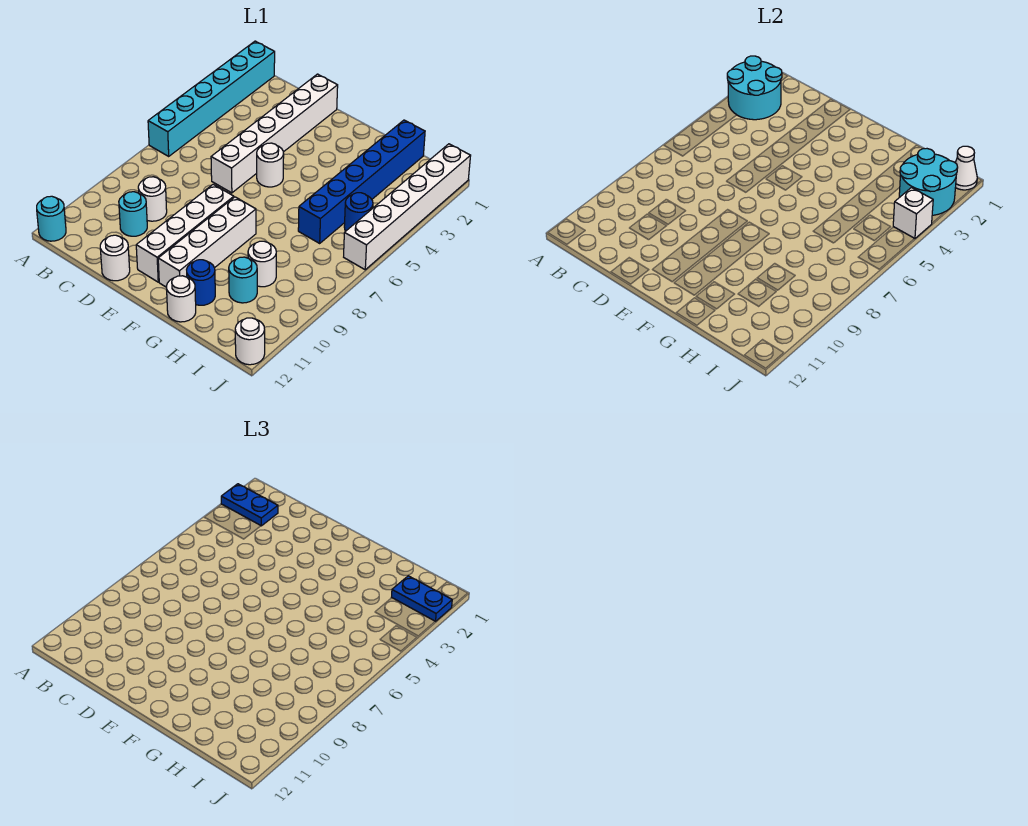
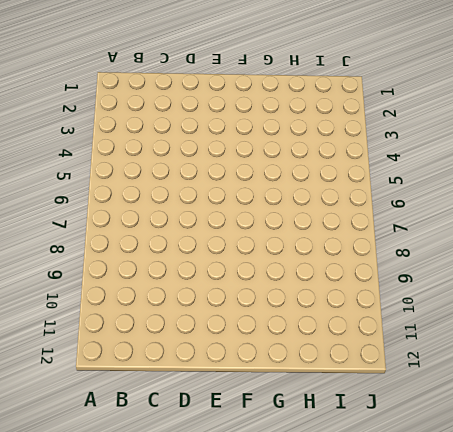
none -> cyan 1x6 brick [148,41,275,156]
none -> cyan 1x1 round brick [37,196,66,241]
none -> white 1x1 round brick [138,177,167,221]

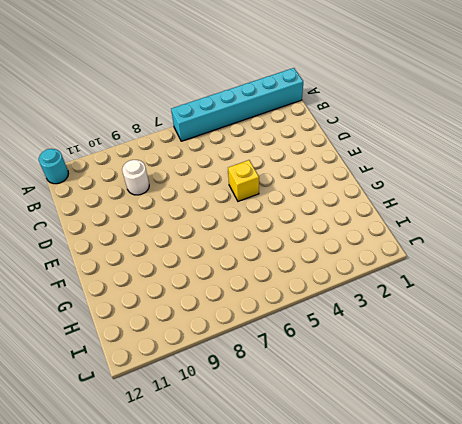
yellow 1x1 brick [228,160,259,201] -> white 1x1 round brick [257,143,284,187]
none -> cyan 1x1 round brick [119,192,147,236]
none -> white 1x6 brick [211,74,338,193]
none -> white 1x1 round brick [100,235,130,281]

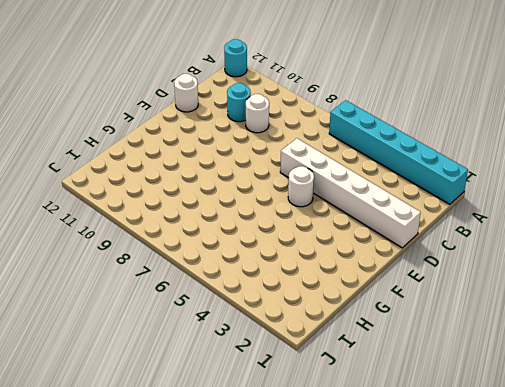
none -> white 1x4 brick [136,184,234,282]
none -> white 1x4 brick [158,197,256,287]
none -> blue 1x1 round brick [187,260,215,305]

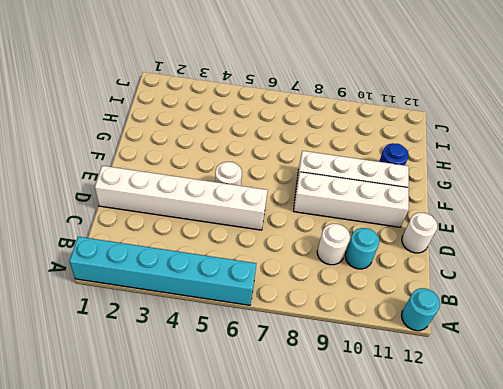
none -> white 1x1 round brick [166,276,196,322]
none -> blue 1x6 brick [298,120,425,243]
none -> white 1x1 round brick [248,241,276,287]

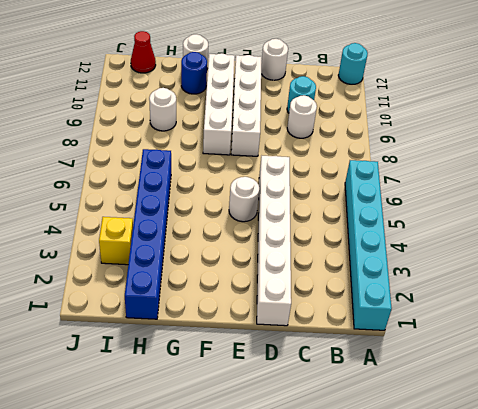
yellow 1x1 brick [99,217,133,265] -> none
red 1x1 cone [131,31,156,73] -> none
none -> cyan 1x1 round brick [229,257,257,303]
none -> blue 1x1 round brick [344,193,373,231]
none -> white 1x6 brick [344,144,471,270]

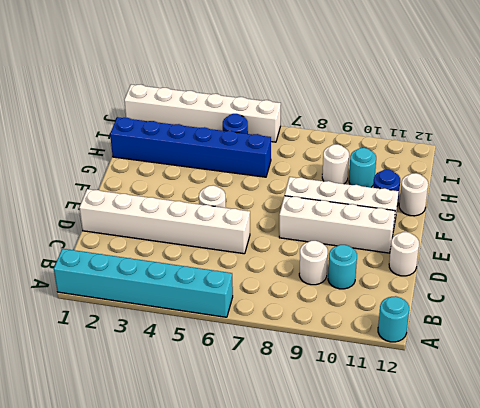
none -> white 1x1 round brick [235,318,265,365]
none -> cyan 2x2 round brick [727,56,782,120]
none -> cyan 2x2 round brick [899,149,958,215]

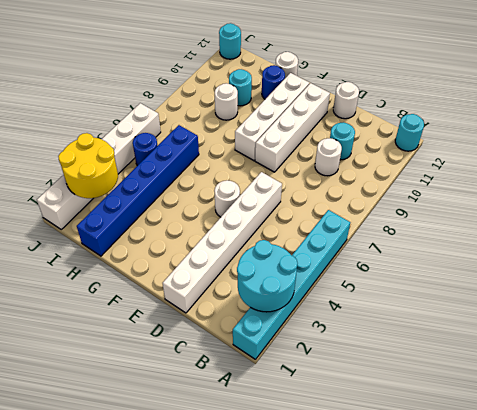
yellow 2x2 round brick [58,133,118,198] -> cyan 2x2 round brick [899,149,958,215]
cyan 1x1 round brick [219,23,241,59] -> white 1x1 round brick [235,318,265,365]
none -> white 1x1 cone [955,146,977,190]
none -> white 1x1 brick [893,188,933,239]
none -> blue 1x2 plate [221,484,278,526]

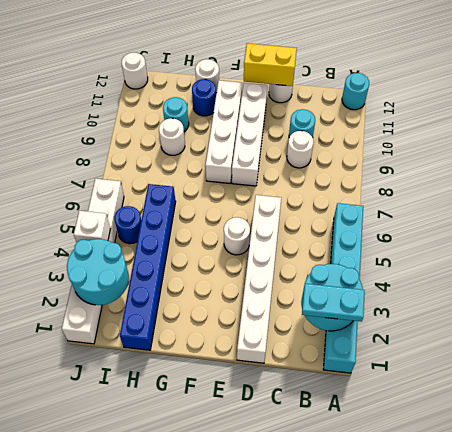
cyan 1x2 plate [302,284,365,321] -> blue 1x2 plate [221,484,278,526]
yellow 1x2 brick [244,43,297,86] -> none
none -> white 1x1 cone [955,146,977,190]
none -> blue 1x2 plate [391,576,452,621]

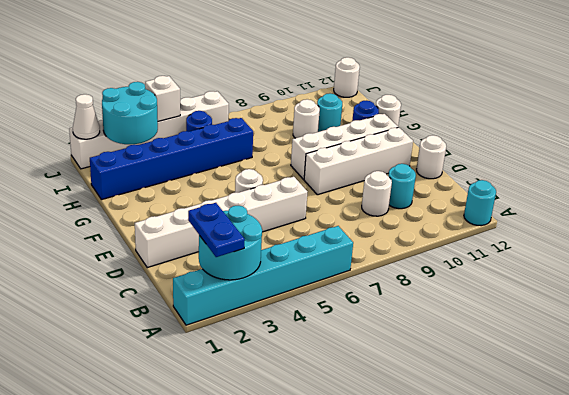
none -> blue 1x2 plate [391,576,452,621]

